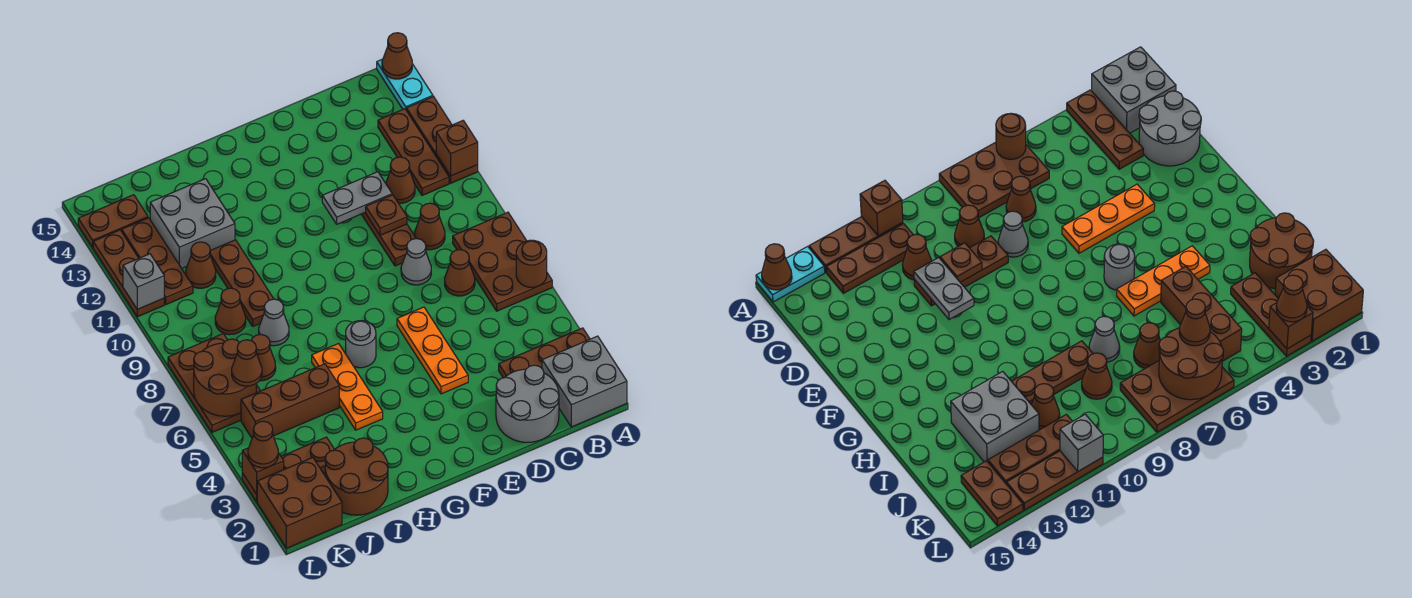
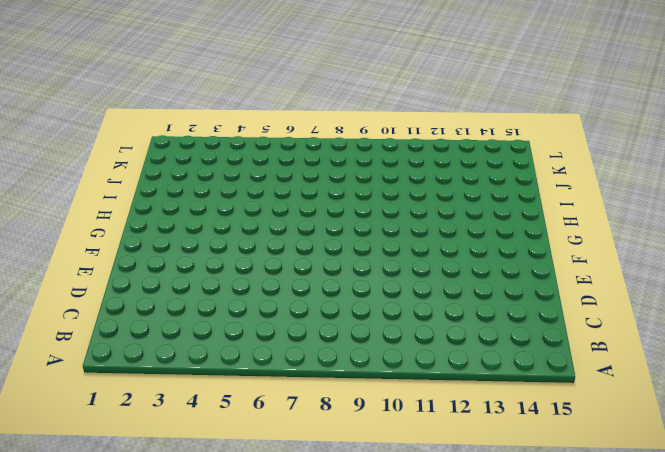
none -> grey 2x2 brick [542,336,627,427]
none -> brown 1x3 plate [499,328,590,378]
none -> brown 2x3 plate [453,212,552,311]
none -> brown 1x3 plate [406,97,478,183]

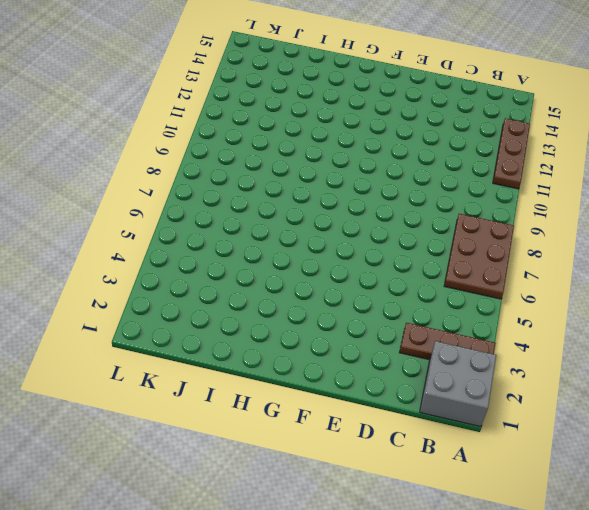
none -> cyan 1x2 plate [377,59,433,109]
none -> brown 1x3 plate [378,109,449,195]
none -> grey 2x2 round brick [496,365,559,442]
none -> brown 1x1 cone [445,250,475,296]

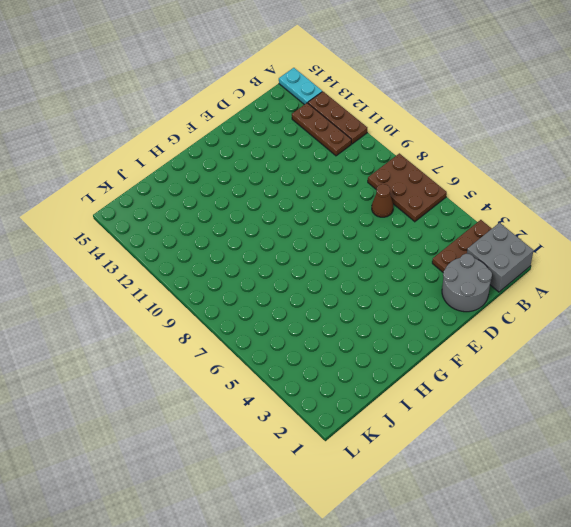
none -> brown 1x1 cone [415,203,445,250]
none -> brown 1x1 cone [386,157,415,203]
none -> grey 1x1 cone [401,239,431,285]
none -> brown 1x3 plate [362,212,416,266]

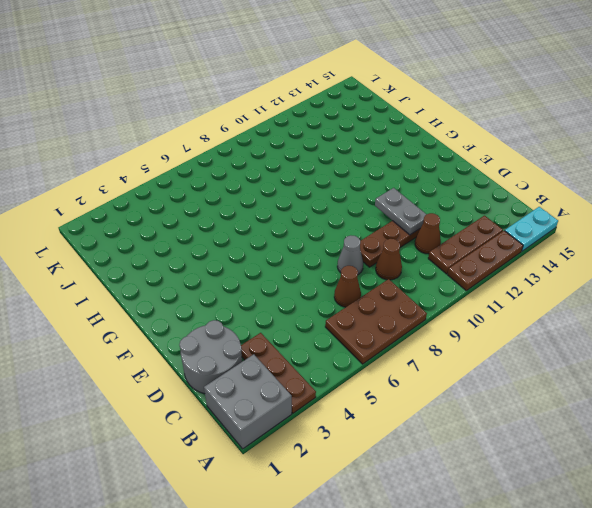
none -> orange 1x3 plate [397,307,468,394]
none -> grey 1x1 round brick [346,321,376,368]
none -> orange 1x3 plate [312,344,383,430]
none -> brown 2x2 round brick [325,438,388,515]

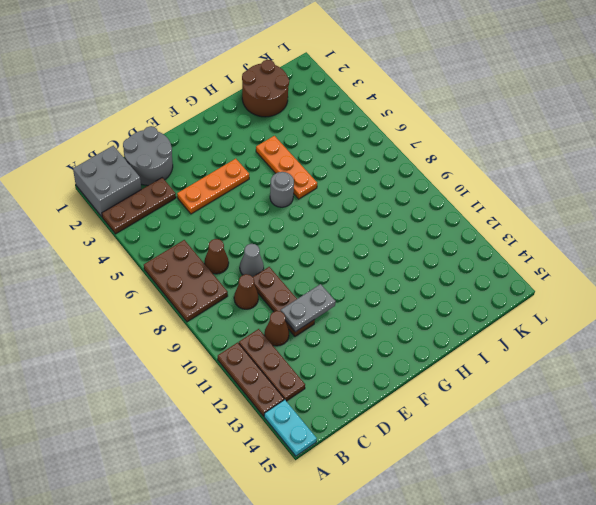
orange 1x3 plate [177,159,249,214] -> orange 1x3 plate turned to [397,307,468,394]
none -> brown 1x3 brick [241,364,339,438]
none -> grey 1x1 cone [259,299,289,346]
none -> brown 1x3 plate [210,240,273,326]
none -> grey 2x2 brick [150,179,235,268]

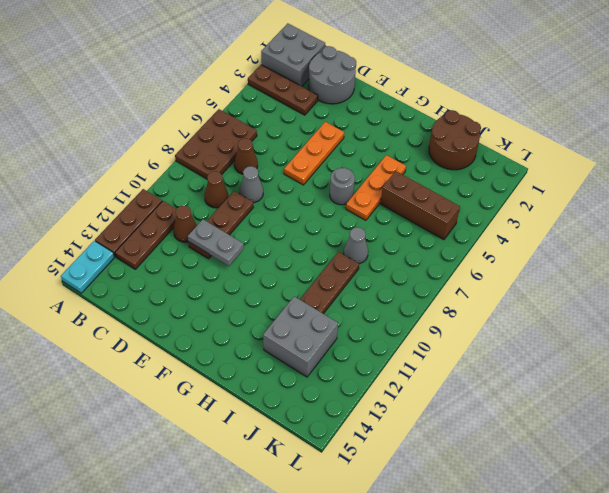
none -> brown 1x3 plate [242,437,334,502]
none -> brown 1x1 cone [251,334,276,381]
none -> brown 1x1 cone [215,288,246,335]
none -> brown 1x1 cone [186,242,216,288]

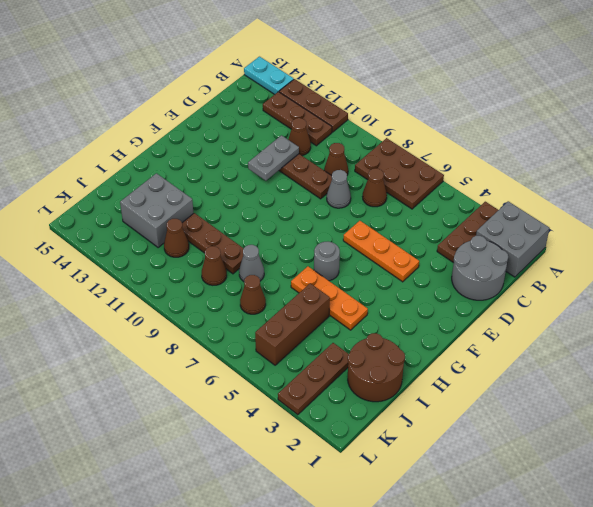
none -> brown 2x2 brick [257,458,342,548]
none -> brown 2x3 plate [168,334,260,432]
none -> brown 1x3 plate [122,218,193,305]
none -> brown 1x2 plate [78,195,148,247]

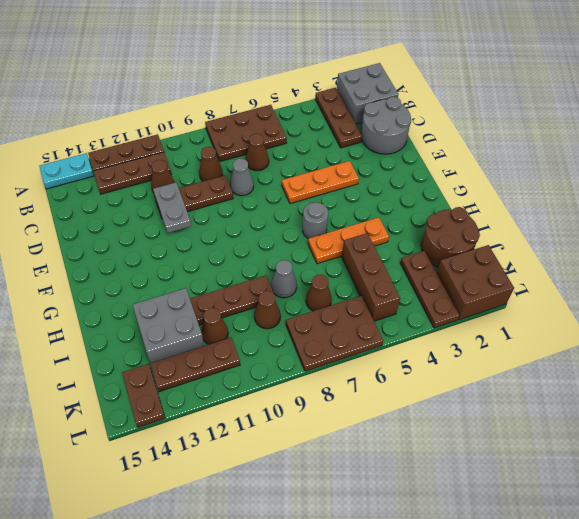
none -> brown 1x3 plate [93,230,164,317]
none -> brown 1x1 round brick [516,240,547,287]
none -> brown 1x1 brick [436,121,478,176]
none -> brown 1x1 cone [382,33,412,79]

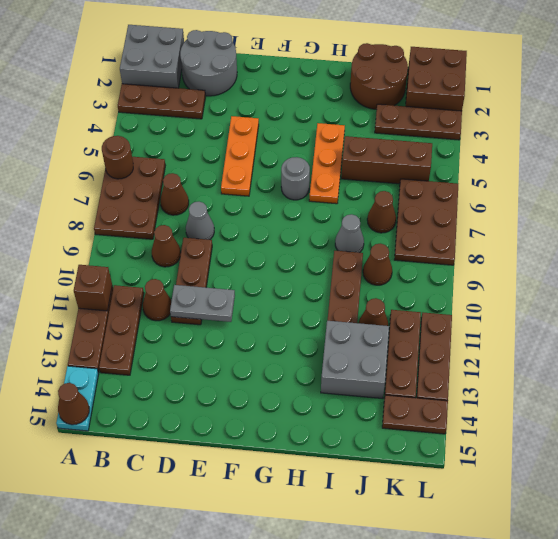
none -> brown 1x1 plate [366,195,407,235]
none -> brown 2x2 round brick [194,339,256,416]
none -> brown 1x1 brick [242,448,284,494]
none -> grey 1x1 brick [123,254,164,309]

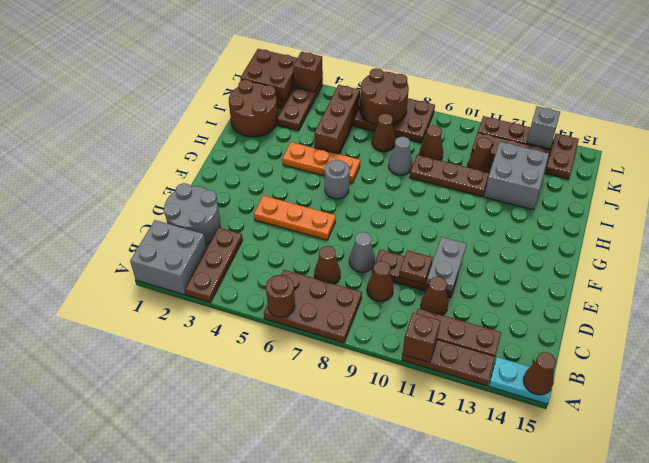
grey 1x1 brick [527,106,560,149] -> grey 1x1 brick moved to [123,254,164,309]
none -> brown 1x1 cone [232,340,262,386]
none -> brown 1x1 cone [248,421,278,468]

